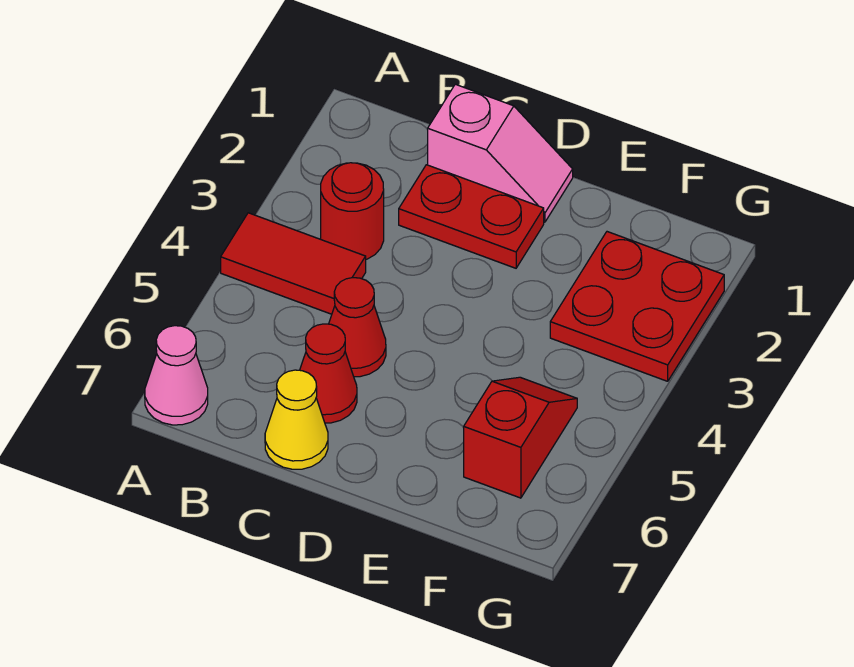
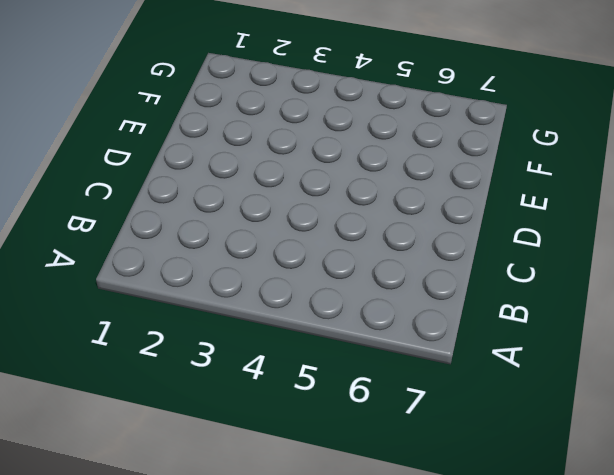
none -> red 1x2 tile [221,213,366,314]
none -> pink 1x1 cone [145,326,208,425]

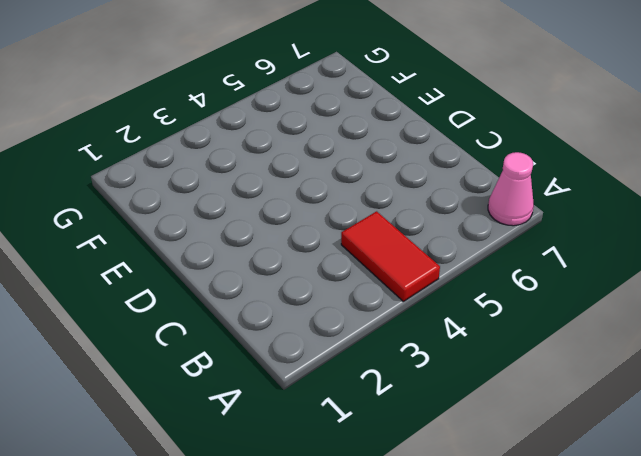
none -> red 1x1 round brick [321,163,384,259]
none -> pink 1x2 slope [428,84,573,222]

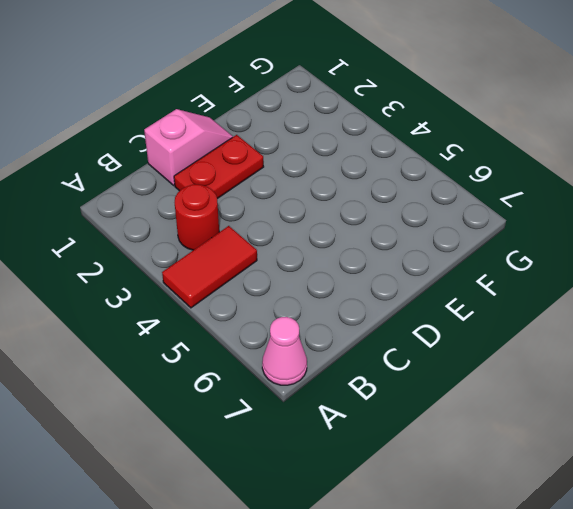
none -> red 1x1 cone [329,278,386,377]
none -> red 1x1 cone [300,324,357,423]

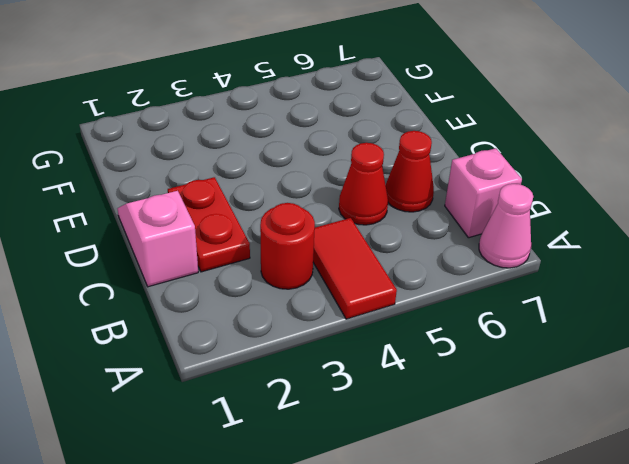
pink 1x1 brick [445,148,522,238] -> none
none -> yellow 1x1 cone [265,370,328,469]
none -> red 2x2 plate [550,232,724,381]

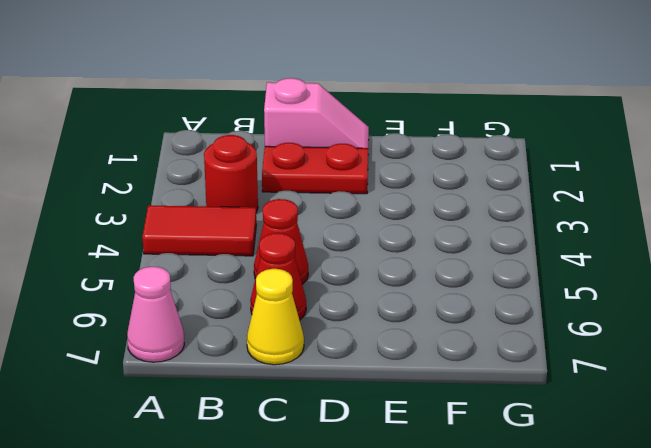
none -> red 2x2 plate [550,232,724,381]
none -> red 1x2 slope [464,377,577,498]

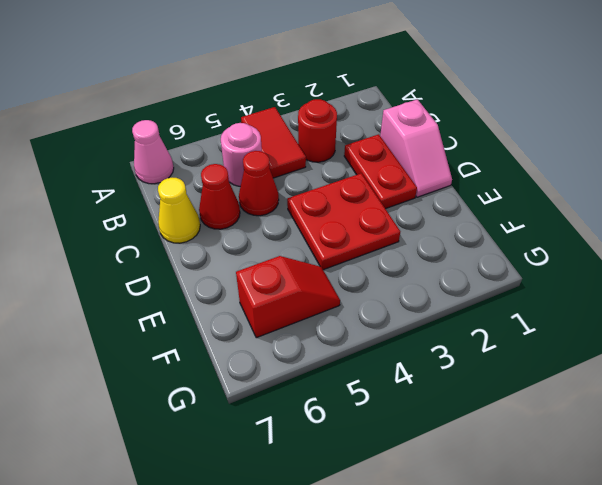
pink 1x1 round brick [221,123,262,187] -> none
red 2x2 plate [287,173,400,270] -> red 2x2 plate moved to [550,232,724,381]

